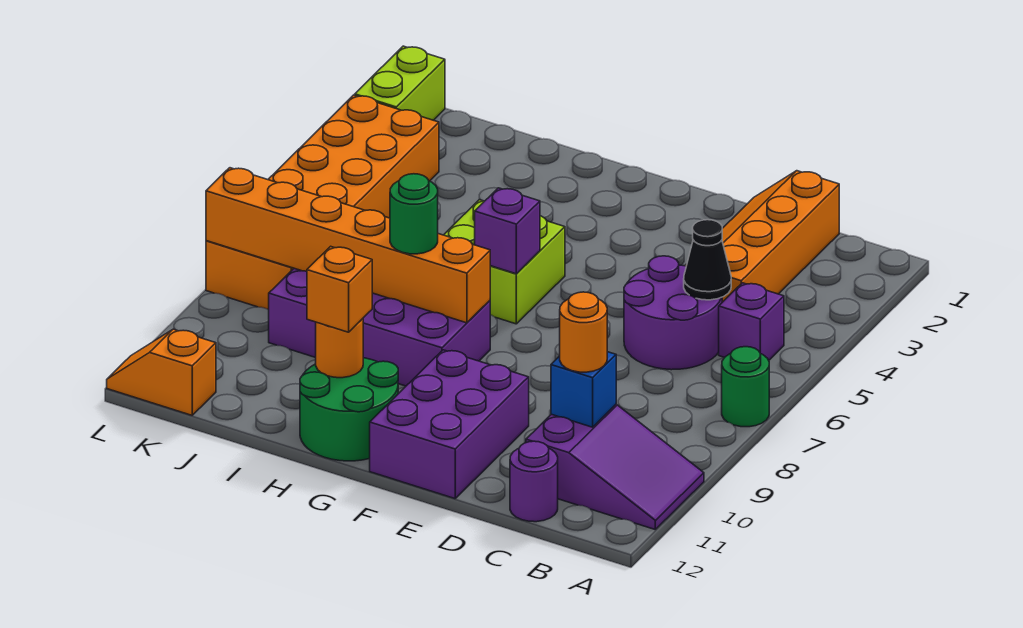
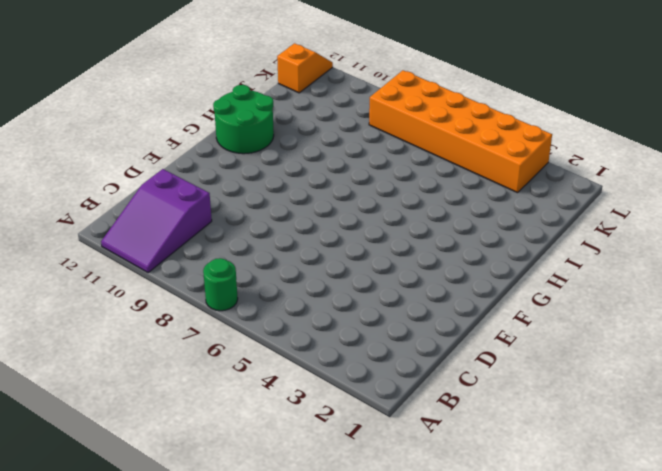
none -> purple 1x1 brick [719,283,784,360]
none -> orange 2x4 slope [685,171,839,302]
none -> purple 2x2 round brick [624,256,722,370]

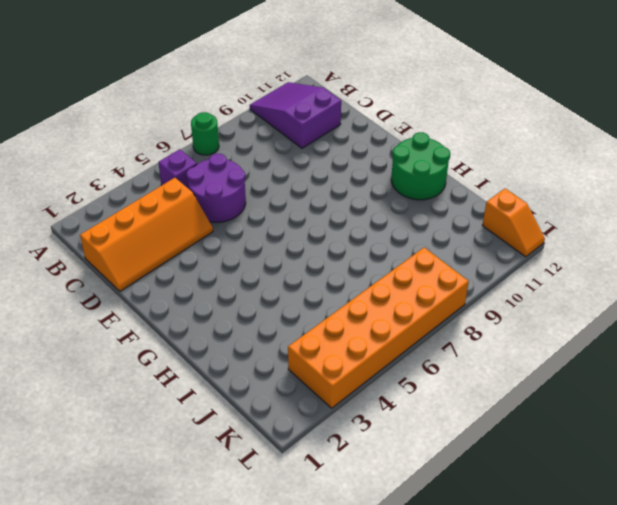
none -> purple 1x1 round brick [510,441,558,522]
none -> purple 2x3 brick [370,350,529,499]
none -> lime 2x2 brick [444,200,565,324]

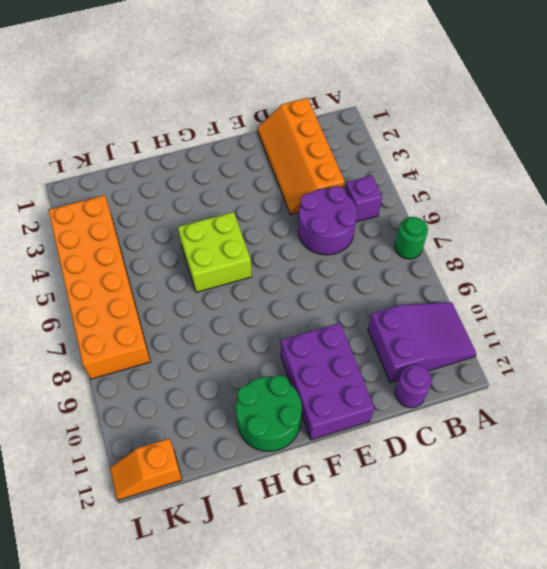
none -> purple 2x4 brick [269,268,490,386]
none -> lime 1x2 brick [355,46,445,120]
none -> black 1x1 cone [684,220,731,300]

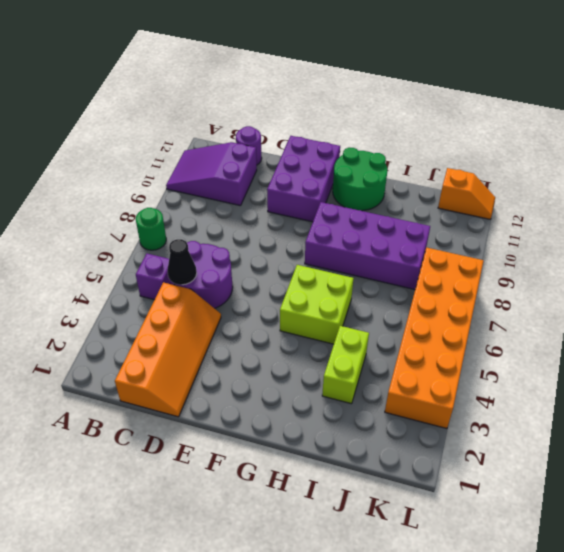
lime 1x2 brick [322,326,369,404] -> lime 1x2 brick moved to [355,46,445,120]
none -> blue 1x1 brick [551,352,616,427]
none -> purple 1x1 brick [475,188,540,274]
none -> orange 1x6 brick [206,168,490,323]

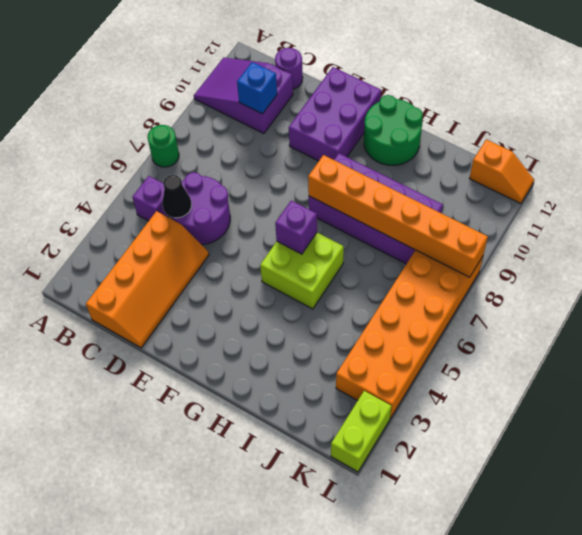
none -> orange 1x1 round brick [316,319,363,378]
none -> orange 1x1 round brick [560,292,607,372]
none -> green 1x1 round brick [390,174,438,254]

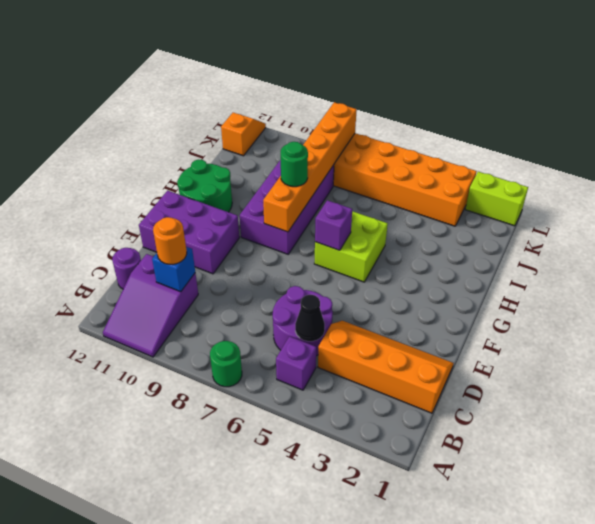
none -> orange 1x1 round brick [316,319,363,378]
none -> orange 1x1 brick [307,246,372,332]

